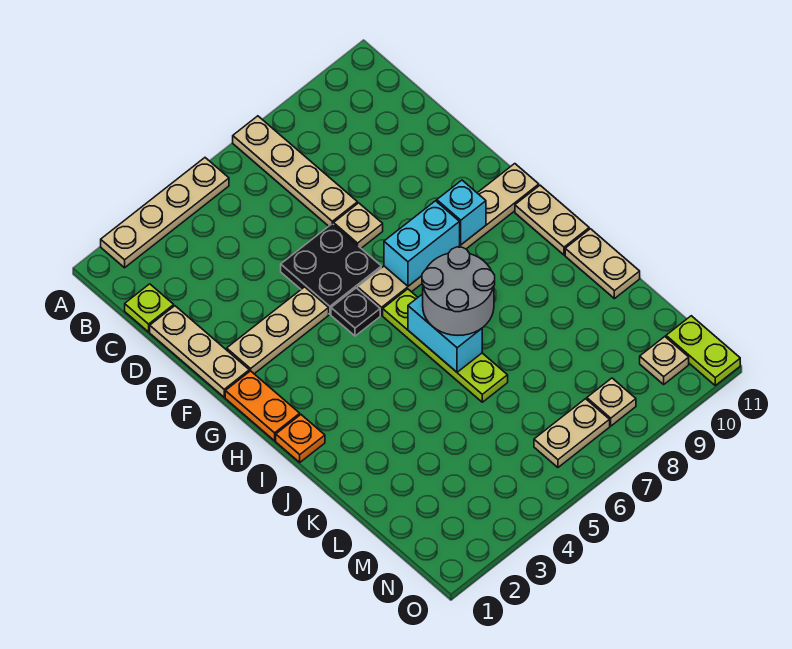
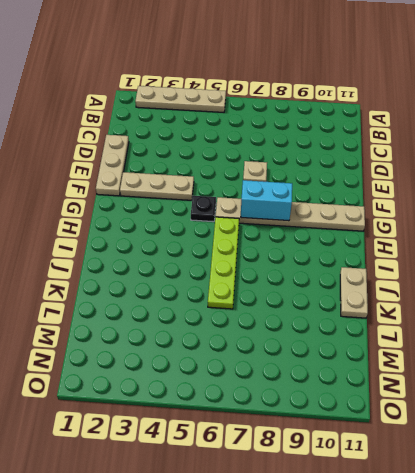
none -> tan 1x4 plate [233,116,358,226]
none -> lime 1x1 plate [125,284,174,332]
none -> black 2x2 plate [281,224,381,314]

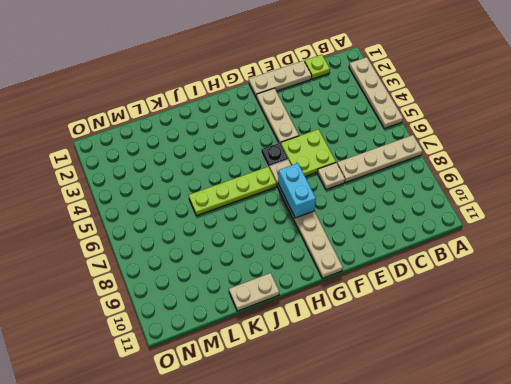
lime 2x2 plate [281,129,336,177] -> black 2x2 plate [281,224,381,314]
none -> orange 1x2 plate [225,371,300,441]
none -> tan 1x2 plate [515,185,589,255]
none -> orange 1x1 plate [276,415,325,462]

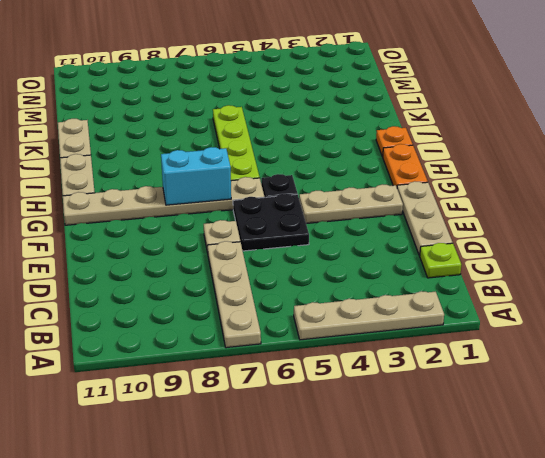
none -> tan 1x2 plate [534,399,610,467]
none -> tan 1x1 plate [587,378,636,426]
none -> tan 1x1 plate [640,337,689,384]

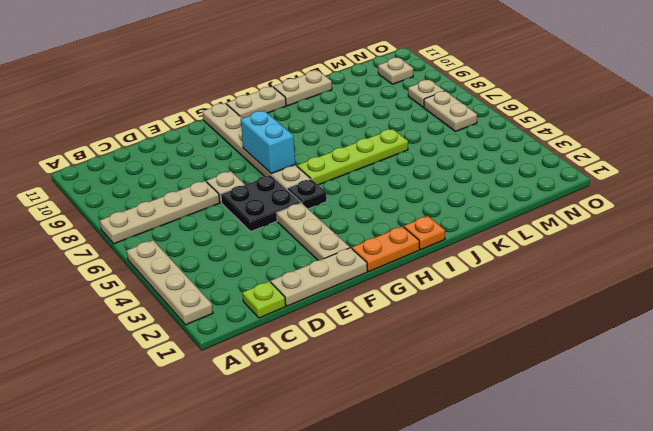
none -> lime 1x2 plate [666,316,740,385]
none -> cyan 1x1 brick [437,180,486,245]
none -> cyan 1x2 brick [408,294,482,372]

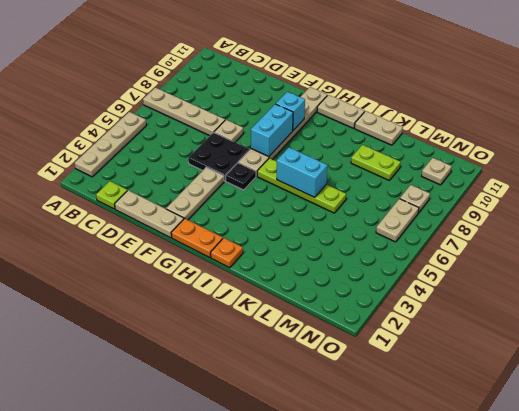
lime 1x2 plate [351,145,401,180] -> lime 1x2 plate moved to [666,316,740,385]
none -> grey 2x2 round brick [422,247,495,335]

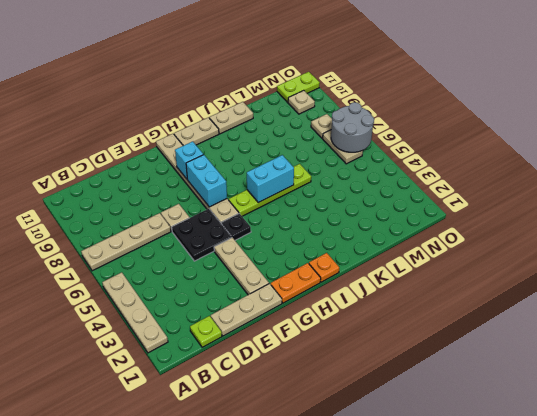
grey 2x2 round brick [331,102,374,152] -> grey 2x2 round brick moved to [422,247,495,335]

